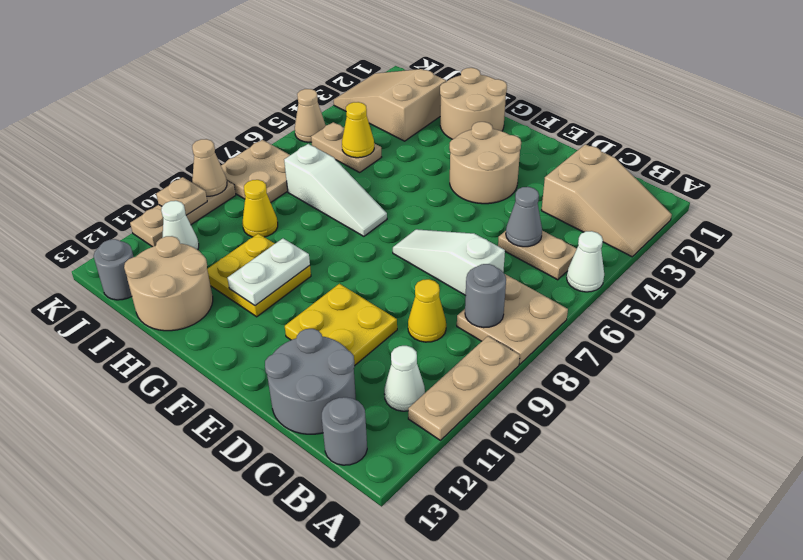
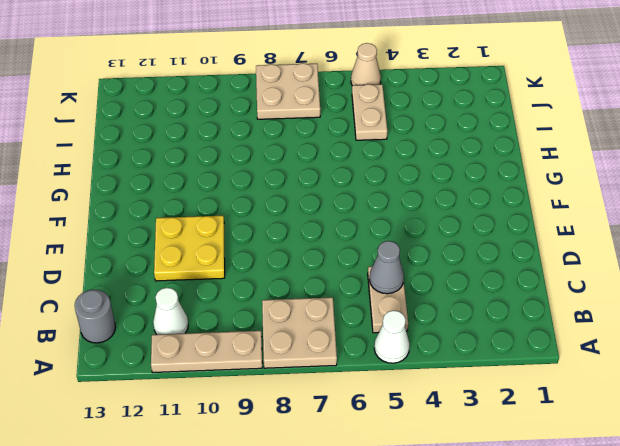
none -> tan 2x3 slope [541,144,672,257]
none -> white 1x3 slope [393,229,505,296]
none -> yellow 1x1 cone [408,279,446,342]
none -> grey 2x2 round brick [265,329,356,434]

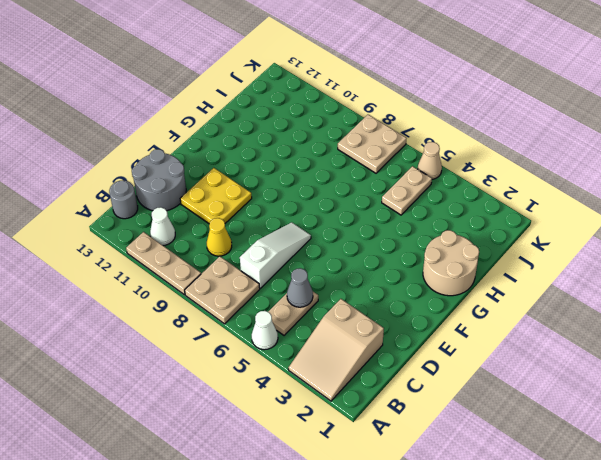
none -> tan 2x2 round brick [449,122,521,204]
none -> white 1x3 slope [284,144,387,236]
none -> yellow 2x2 plate [207,234,311,317]
none -> tan 2x2 round brick [124,236,213,331]

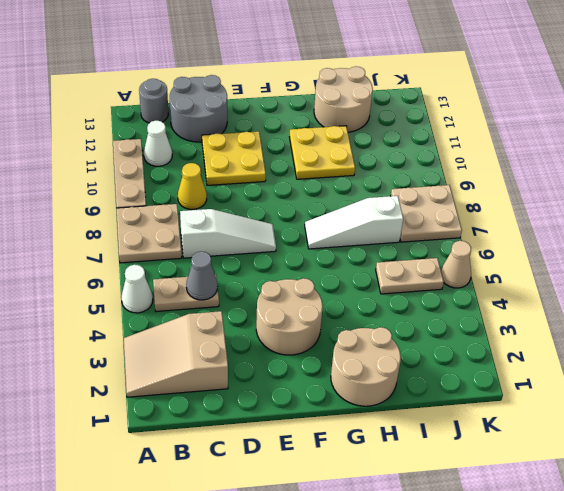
none -> tan 2x3 slope [334,69,446,141]
none -> yellow 1x1 cone [243,180,278,237]
none -> white 1x1 cone [161,201,199,250]
none -> grey 1x1 round brick [94,239,134,300]

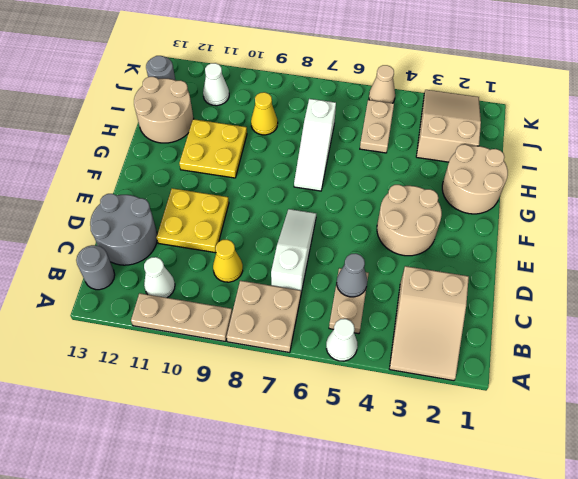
none -> tan 2x2 plate [221,140,290,203]
none -> tan 1x3 plate [130,181,236,247]
none -> grey 1x1 round brick [465,264,506,328]
none -> white 1x2 plate [227,238,310,306]

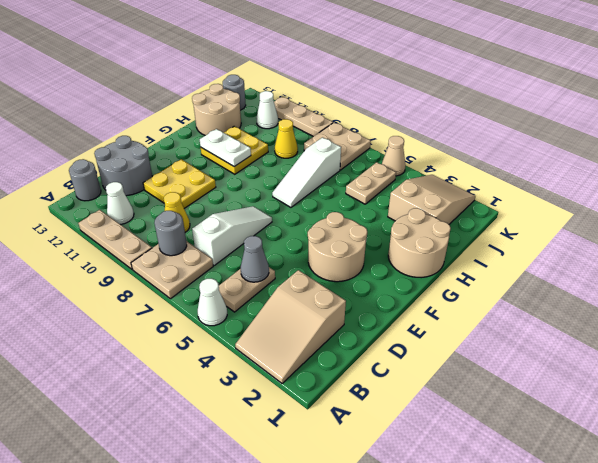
none -> yellow 1x1 cone [342,102,374,158]
none -> tan 1x1 cone [192,139,227,196]
none -> tan 1x1 plate [156,177,207,215]

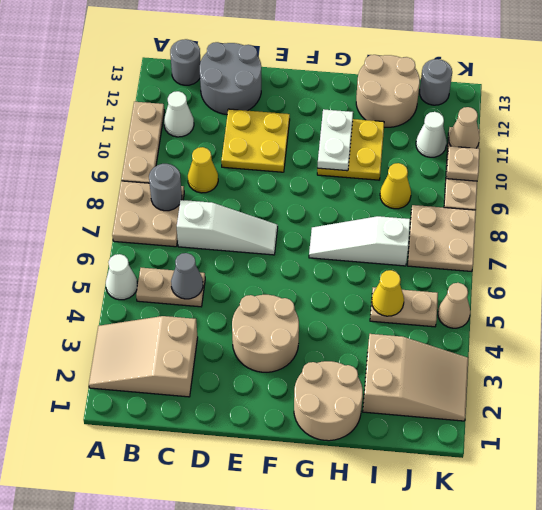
tan 1x1 cone [449,107,480,148] -> tan 1x1 cone moved to [192,139,227,196]

